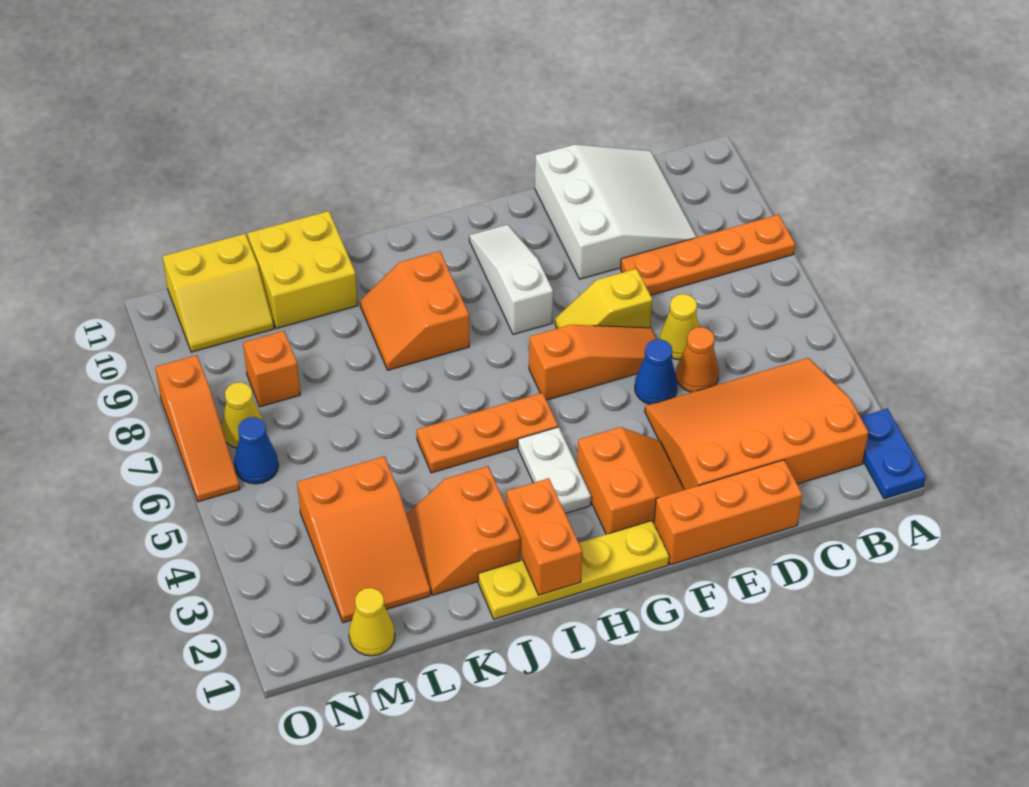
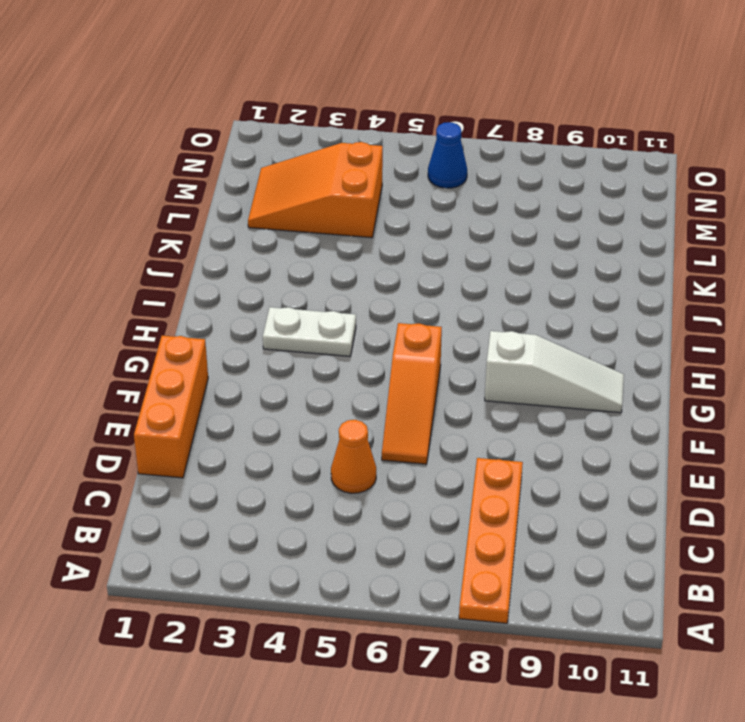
none -> blue 1x2 plate [860,408,926,499]
none -> orange 3x4 slope [645,358,868,490]
none -> white 3x3 slope [535,145,697,279]

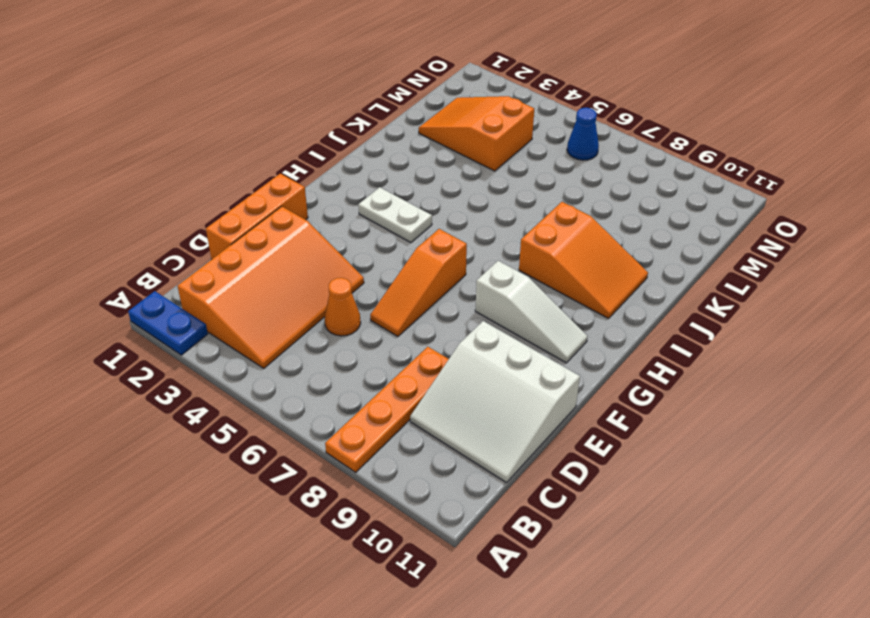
orange 2x3 slope [519,202,648,319] -> orange 2x2 slope [360,251,469,370]
none -> yellow 1x1 cone [660,294,699,360]
none -> blue 1x1 cone [635,339,678,404]
none -> yellow 1x2 slope [555,269,653,328]

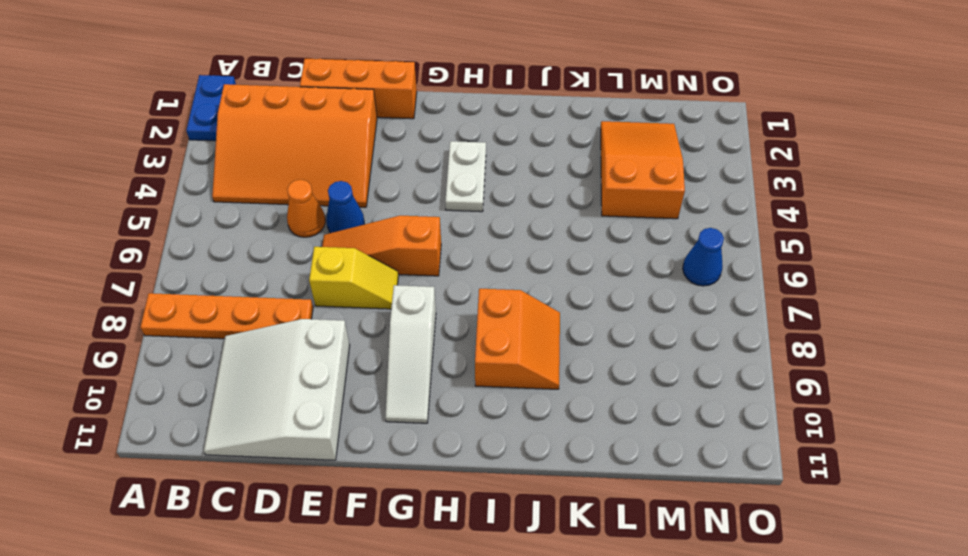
none -> yellow 1x1 cone [660,294,699,360]
none -> orange 2x2 slope [577,427,684,534]
none -> yellow 1x4 plate [478,521,669,619]

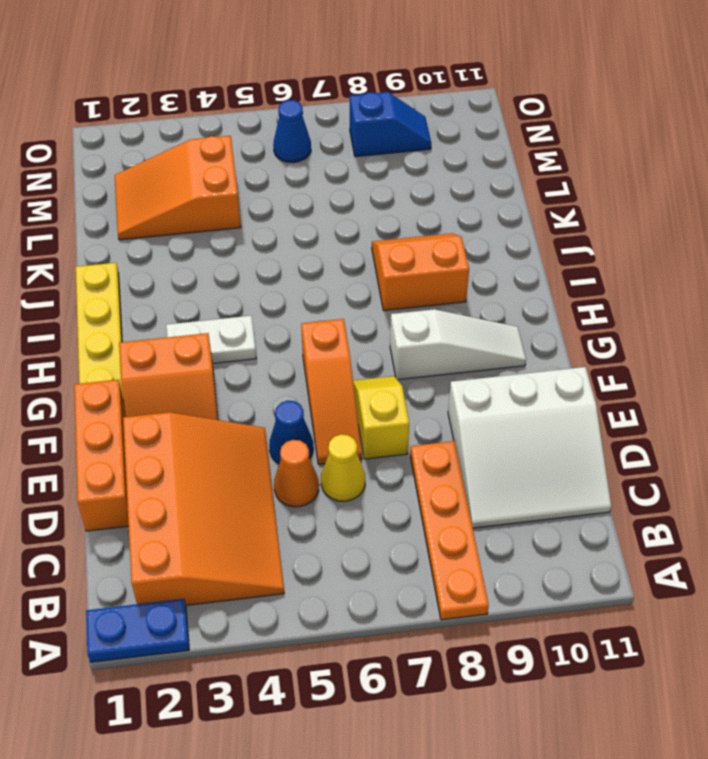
blue 1x2 slope [350,92,431,157] -> none
none -> orange 1x3 plate [417,393,558,473]
none -> orange 2x2 slope [406,466,520,595]
none -> yellow 2x2 brick [247,211,358,328]

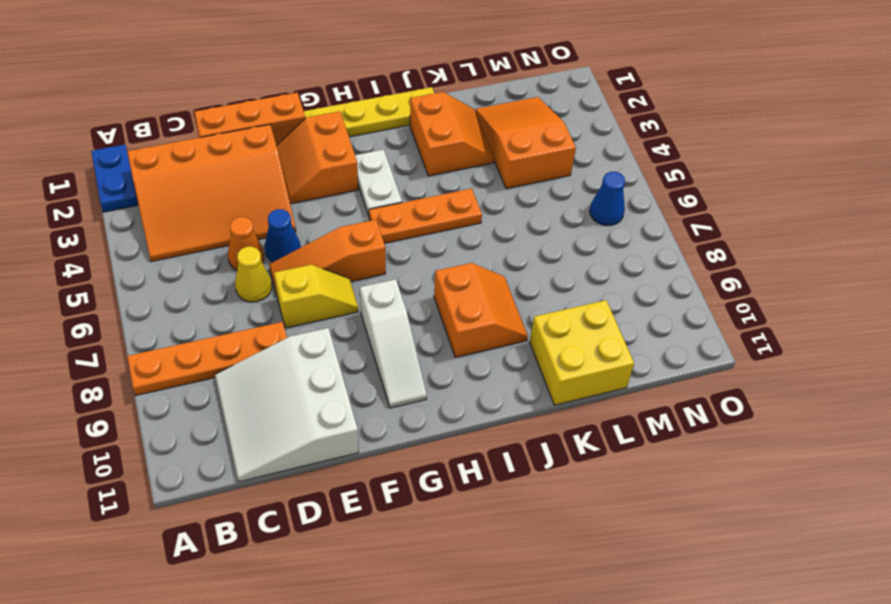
none -> yellow 1x1 cone [349,588,395,656]
none -> orange 1x1 brick [243,331,300,407]
none -> yellow 2x2 slope [163,234,274,352]

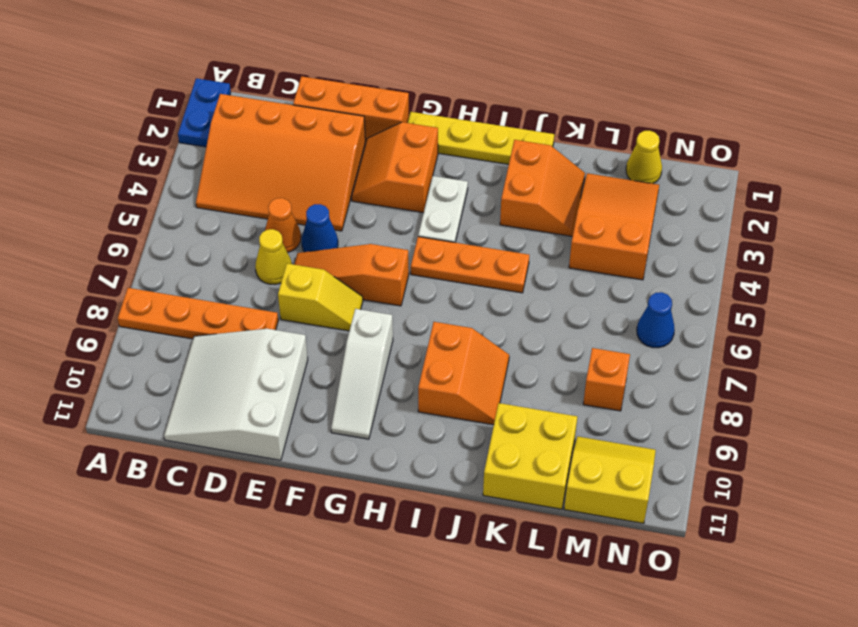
none -> yellow 1x1 cone [221,382,264,448]
none -> orange 1x3 slope [155,355,240,502]
none -> orange 1x2 brick [507,478,582,595]

